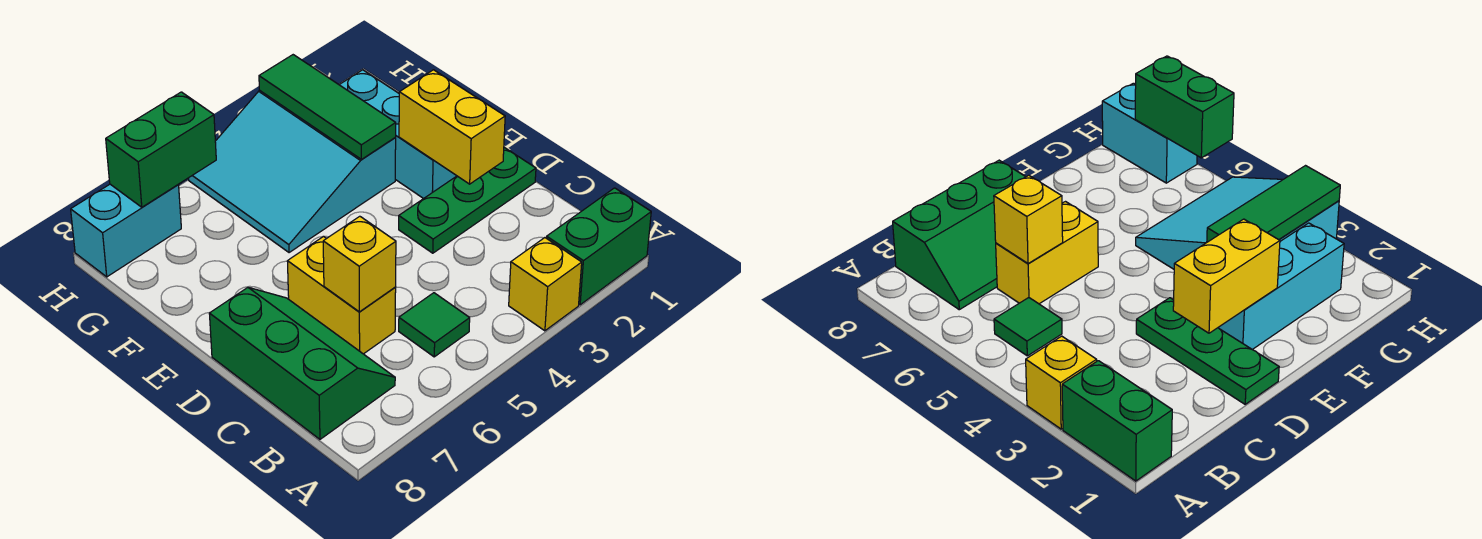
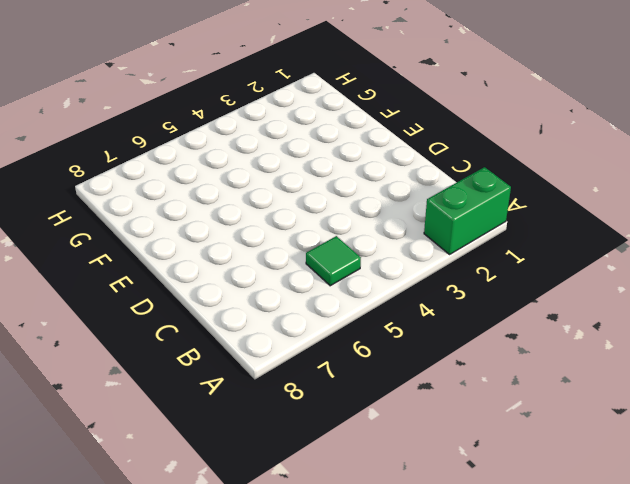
none -> yellow 1x1 brick [509,238,582,331]
none -> green 2x3 slope [209,288,395,439]
none -> yellow 1x2 brick [287,236,396,354]

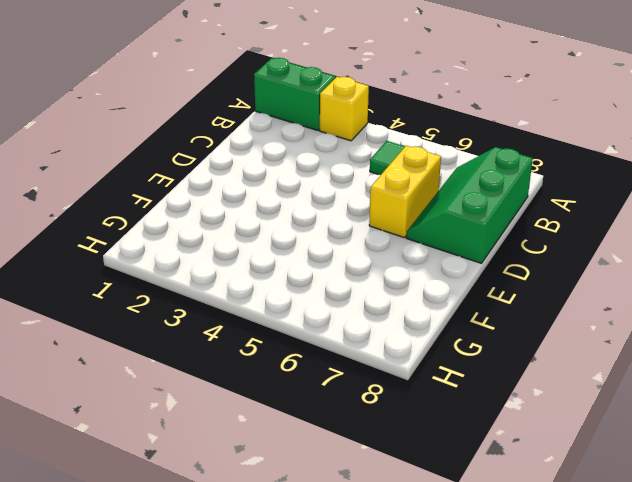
none -> green 1x3 plate [399,147,536,253]
none -> cyan 1x3 brick [339,70,456,199]
none -> cyan 3x3 slope [189,91,396,253]

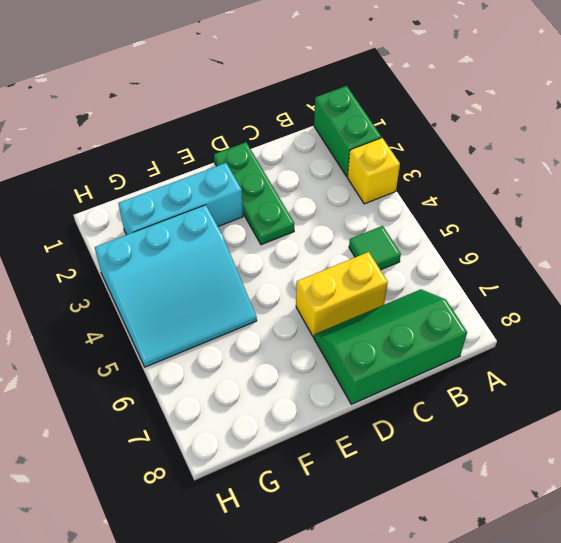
none -> cyan 1x2 brick [71,184,181,277]
none -> yellow 1x1 brick [323,216,396,312]
none -> yellow 1x2 brick [399,70,505,184]

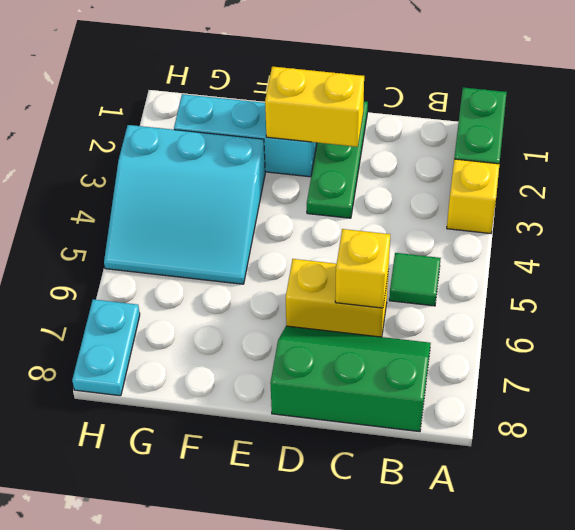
cyan 1x2 plate [72,299,140,396] -> cyan 1x2 brick [71,184,181,277]
none -> green 1x3 tile [259,55,396,159]
none -> green 1x2 brick [106,92,216,207]

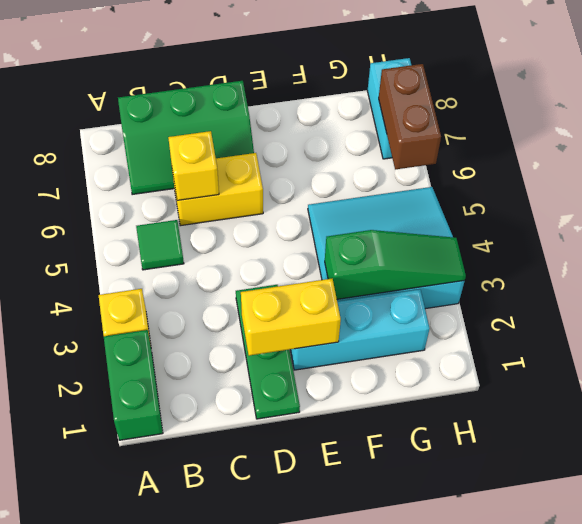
green 1x3 slope [324,230,466,299] -> green 1x3 tile [259,55,396,159]
brown 1x2 brick [379,64,441,170] -> green 1x2 brick [106,92,216,207]

